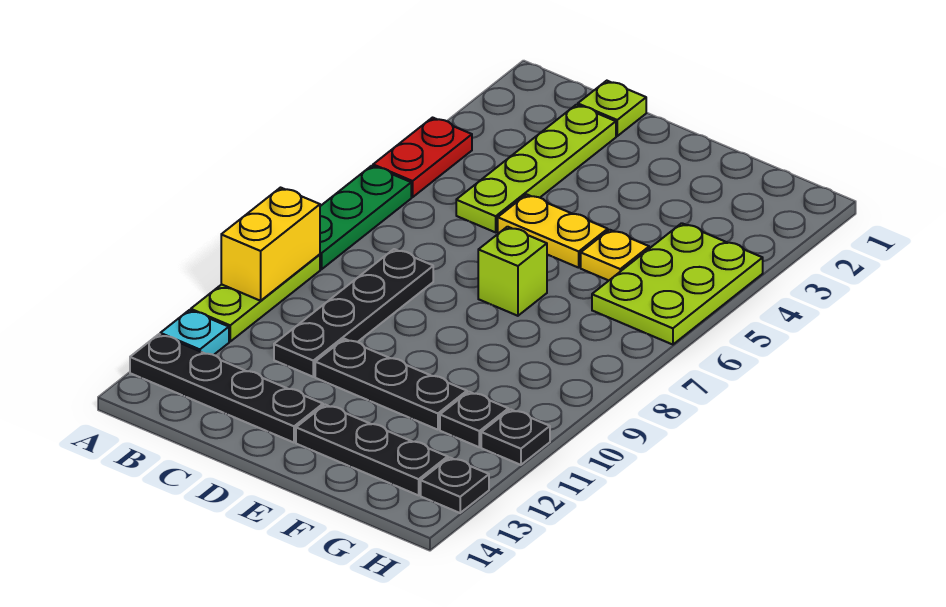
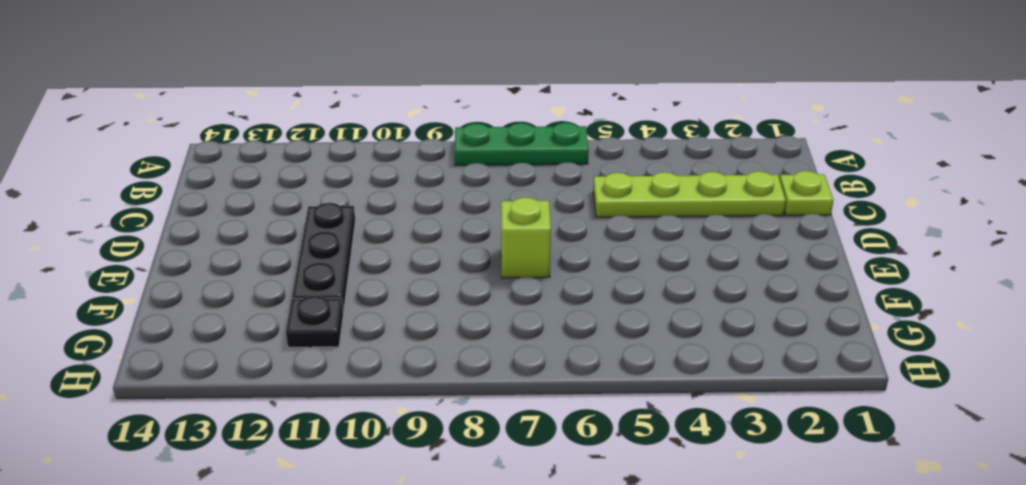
none -> red 1x2 plate [373,118,472,197]
none -> lime 1x3 plate [191,254,320,341]
none -> cyan 1x1 plate [160,310,229,355]

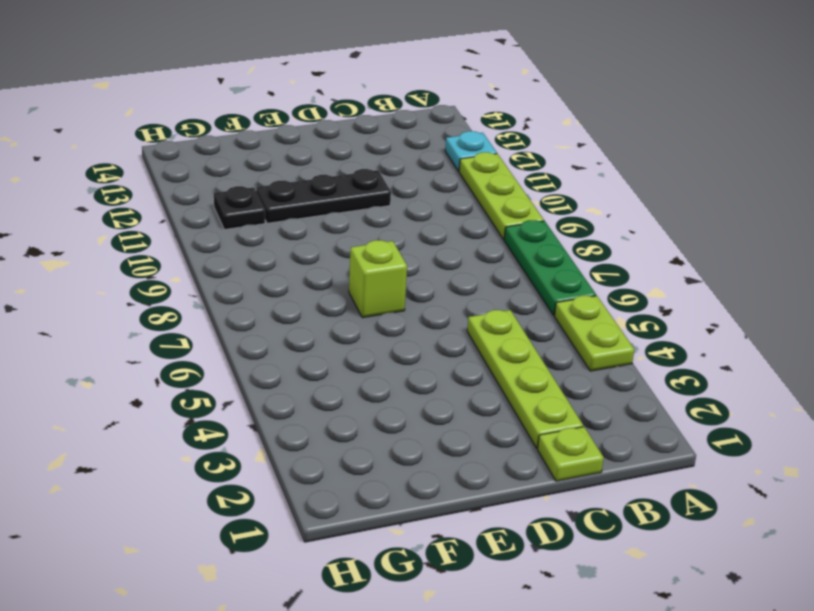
lime 1x2 plate [555,296,634,371] -> red 1x2 plate [373,118,472,197]
none -> black 1x4 plate [130,334,323,443]
none -> black 1x4 plate [274,249,433,377]
none -> yellow 1x2 plate [498,194,608,268]

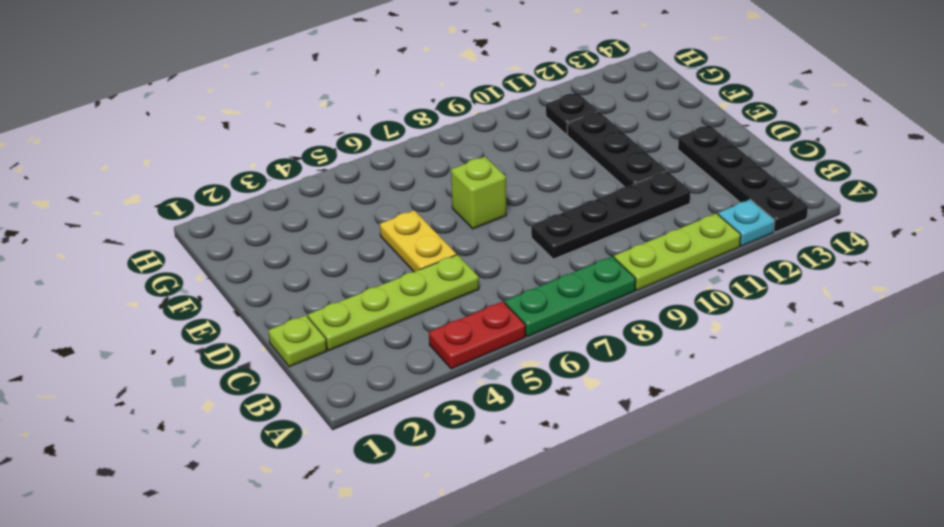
none -> black 1x3 plate [296,405,448,495]
none -> yellow 1x1 plate [581,230,649,280]
none -> lime 2x3 plate [592,223,763,345]

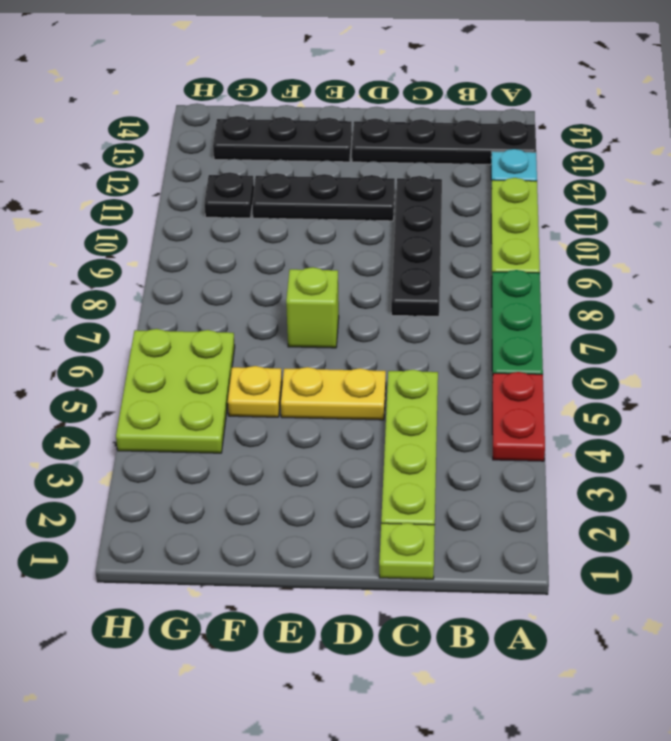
none -> black 1x1 plate [481,409,550,465]
none -> black 1x1 plate [421,457,489,513]
none -> yellow 1x2 brick [221,188,320,301]

